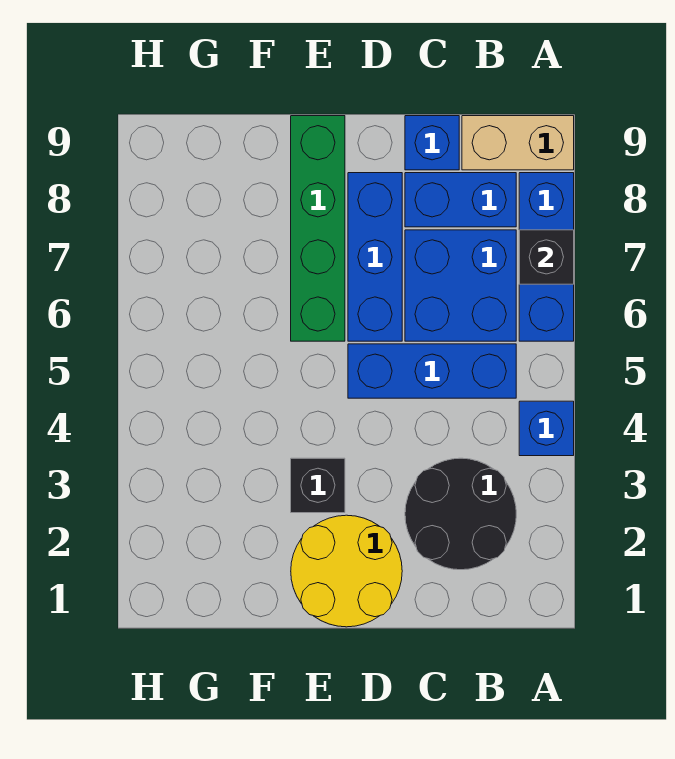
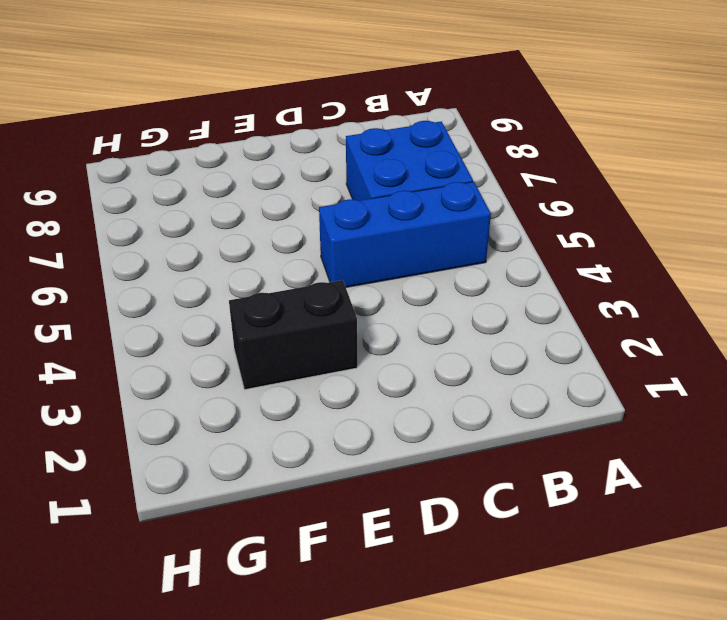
black 1x2 brick [229,280,357,390] -> black 1x1 brick [291,458,345,513]
none -> blue 1x1 brick [519,401,574,456]
none -> blue 1x3 brick [519,173,574,341]
none -> tan 1x2 brick [462,116,574,170]

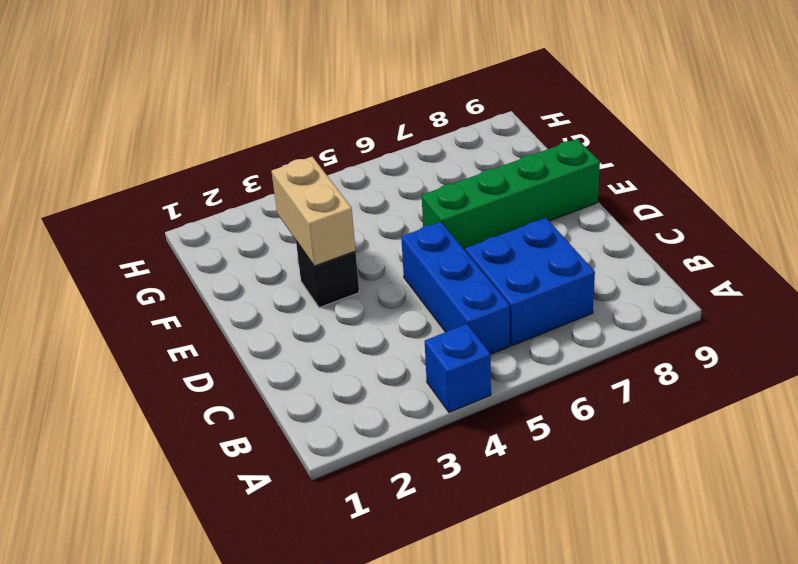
tan 1x2 brick [272,157,356,266] -> tan 1x2 brick moved to [462,116,574,170]
none -> blue 1x3 brick [519,173,574,341]
none -> black 2x2 round brick [405,458,516,570]
none -> blue 1x2 brick [405,173,516,227]

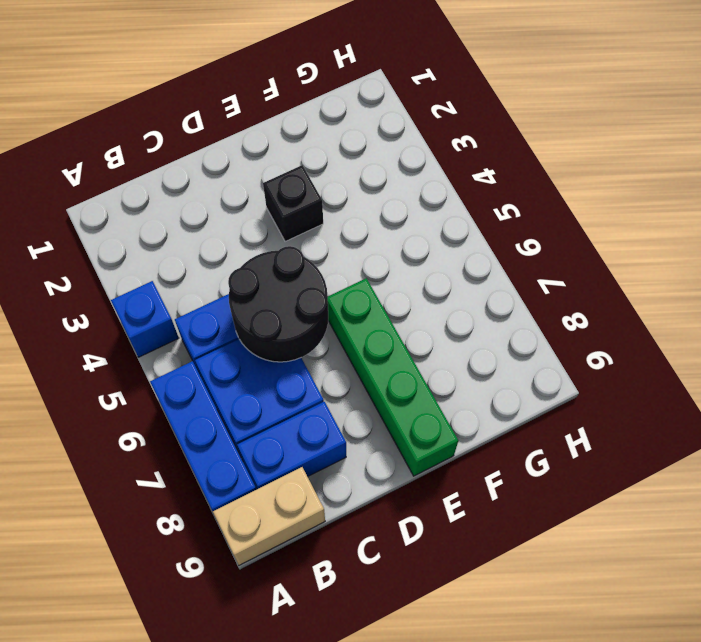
black 2x2 round brick [228,246,328,362] -> black 2x2 round brick moved to [405,458,516,570]
none -> blue 1x1 brick [405,116,459,170]
none -> yellow 2x2 round brick [291,515,402,627]
none -> blue 1x3 brick [348,173,402,341]

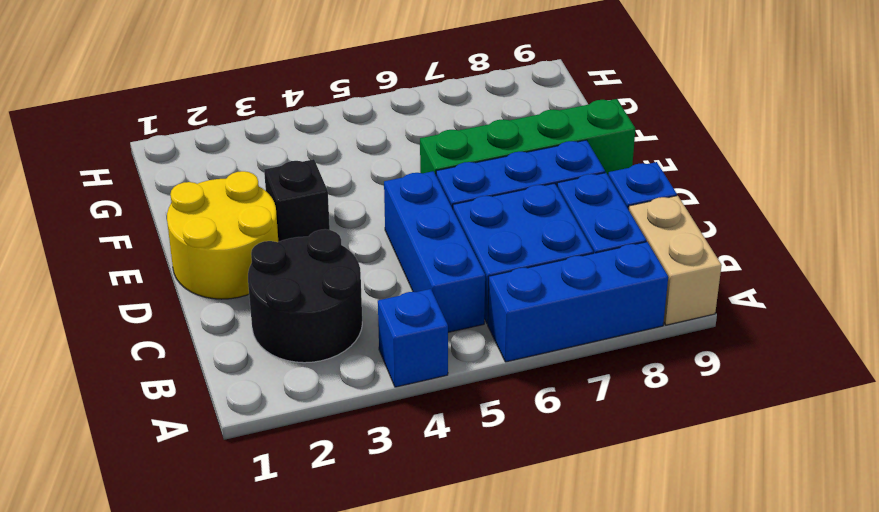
none -> black 1x1 brick [519,230,574,284]

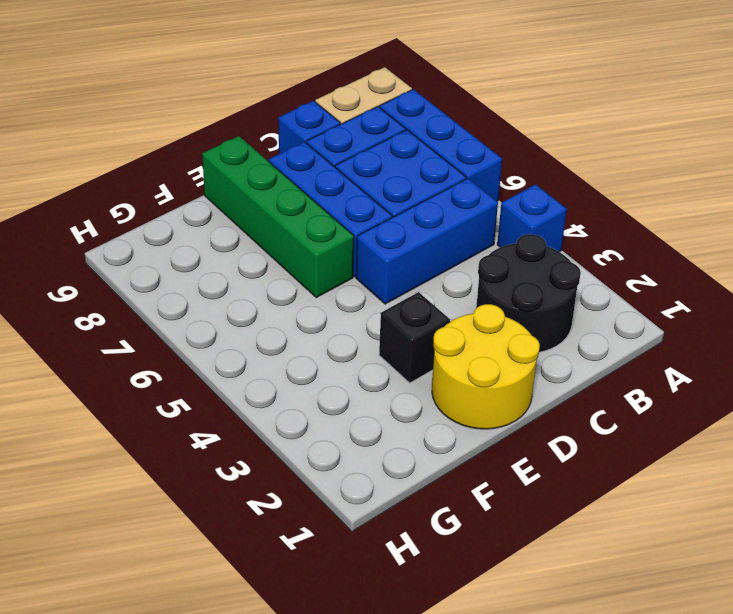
none -> black 1x1 brick [519,230,574,284]

